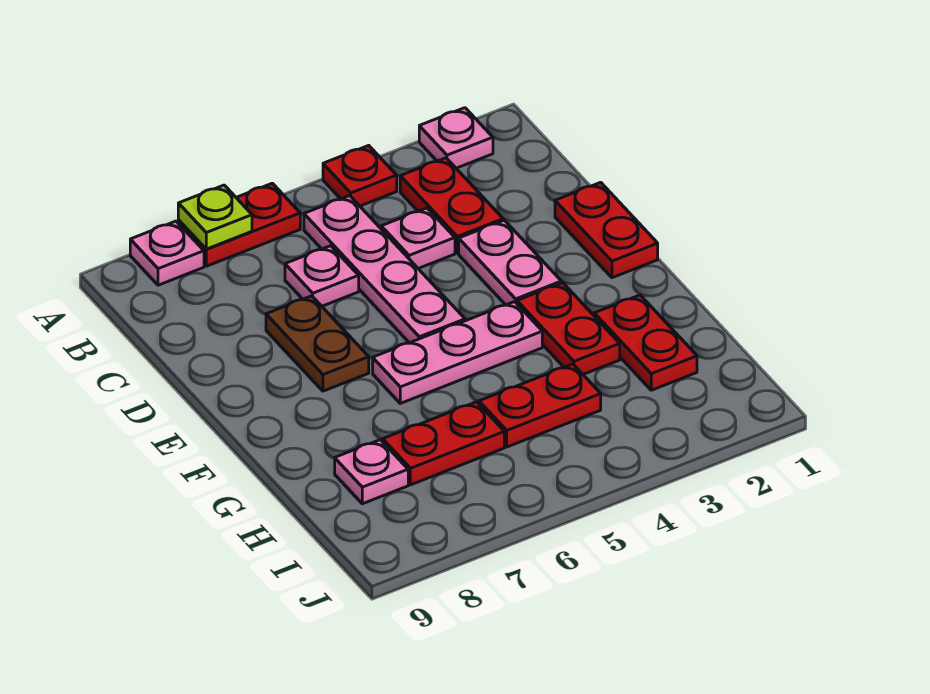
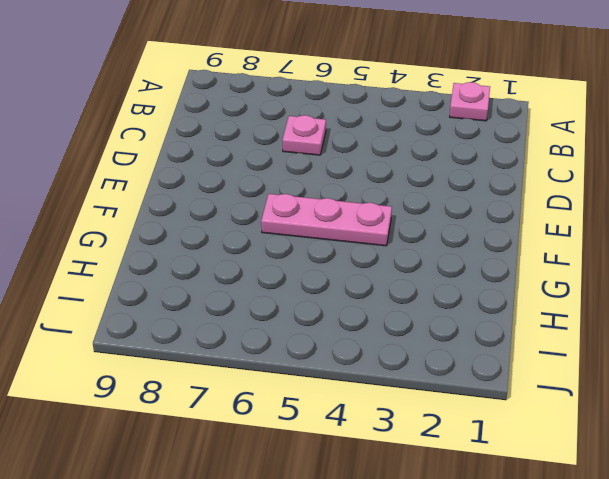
none -> red 1x1 plate [323,145,397,206]
none -> red 1x2 plate [178,183,300,266]
none -> pink 1x1 plate [130,221,204,285]

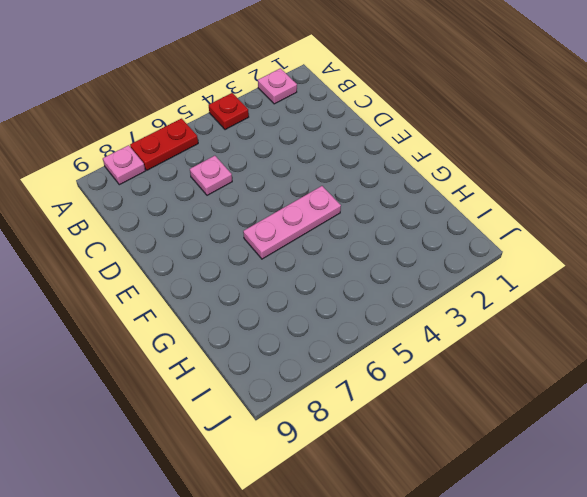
none -> red 1x2 plate [400,158,503,253]
none -> pink 1x4 plate [304,196,465,343]
none -> pink 1x1 plate [381,208,455,268]

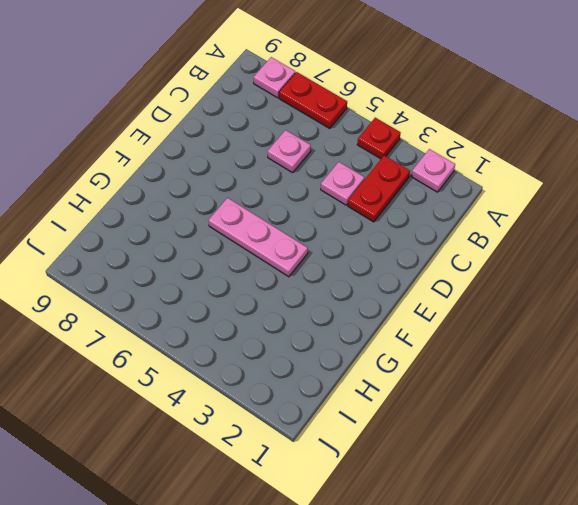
none -> pink 1x4 plate [304,196,465,343]
none -> red 1x2 plate [555,182,658,278]
none -> pink 1x2 plate [459,220,561,305]

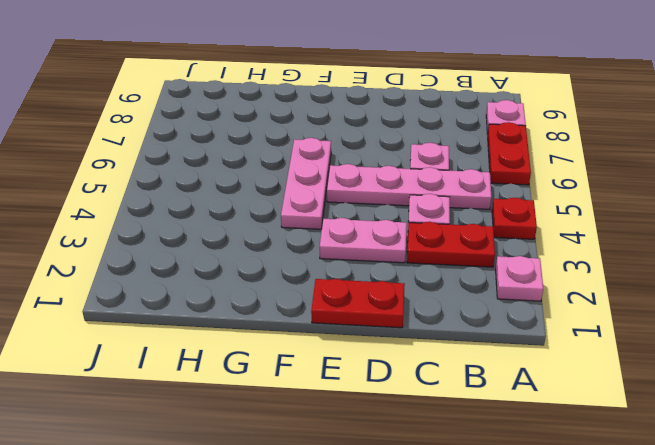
none -> brown 1x2 plate [266,296,369,391]
none -> red 1x2 plate [517,283,620,374]
none -> red 1x2 plate [594,295,697,390]

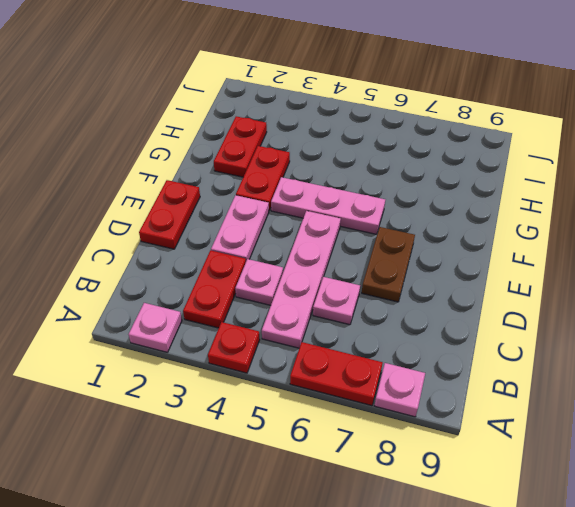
none -> red 1x2 plate [479,364,601,447]
none -> red 1x2 plate [383,402,504,485]
none -> pink 1x1 plate [335,440,408,504]

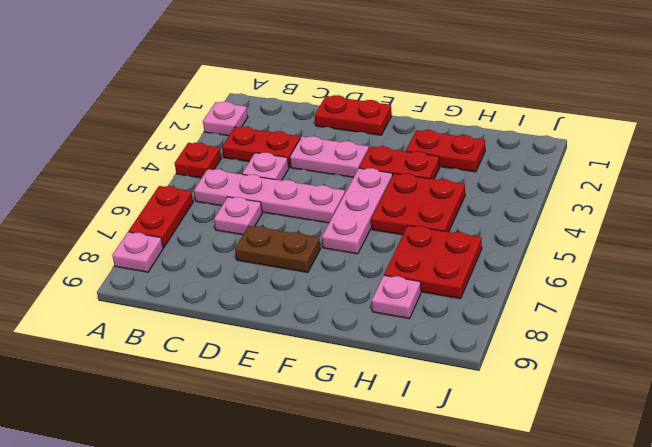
red 2x2 plate [371,173,465,235] -> red 1x2 plate [479,364,601,447]
red 2x2 plate [384,226,482,299] -> red 1x2 plate [383,402,504,485]
none -> lime 1x1 plate [178,185,252,249]

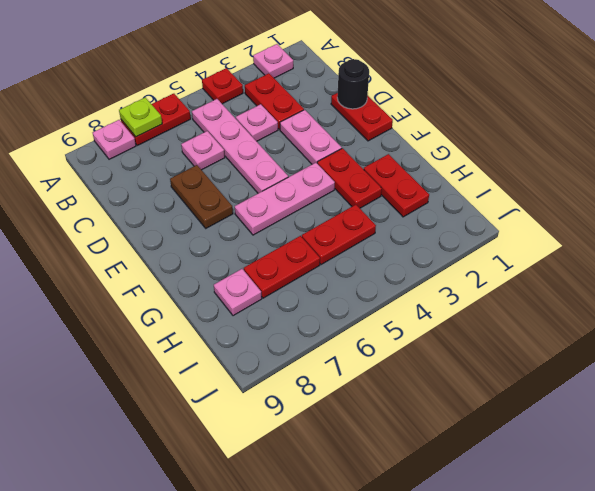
black 1x1 round brick [337,59,369,109] -> none

